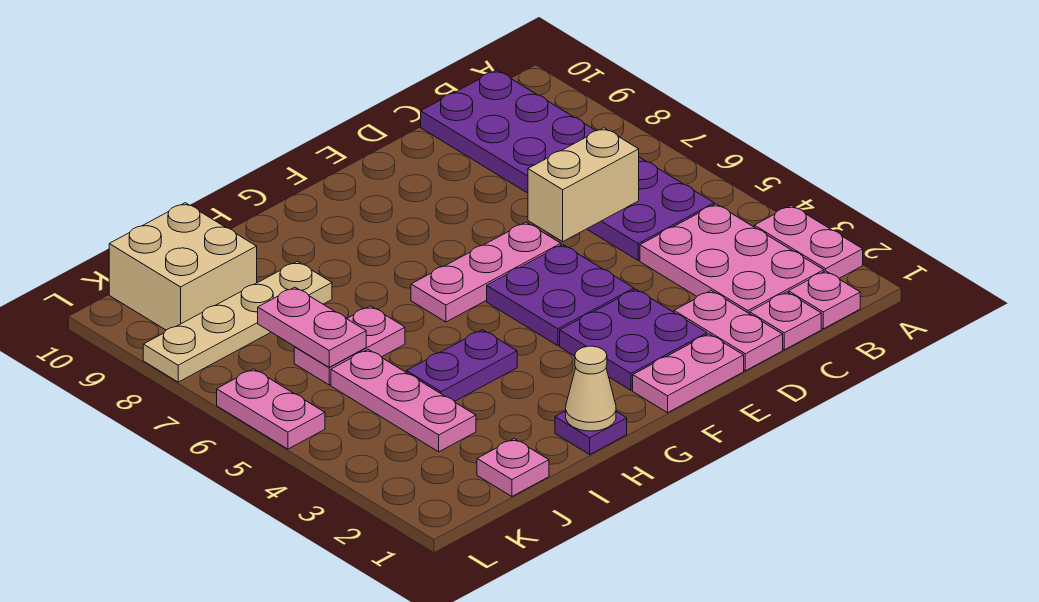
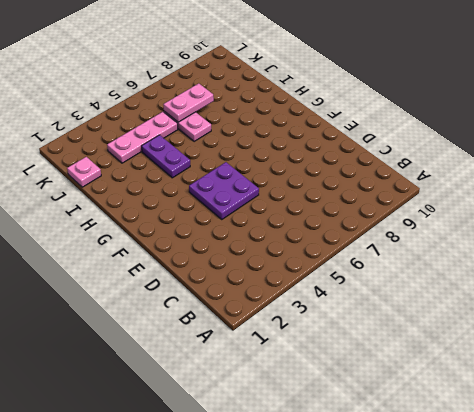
none -> pink 1x2 plate [754,205,863,278]
none -> pink 1x1 plate [789,271,860,329]
none -> pink 2x3 plate [640,204,824,314]

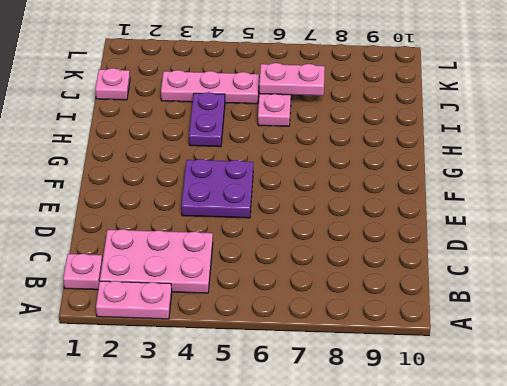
none -> purple 2x6 plate [421,70,714,260]
none -> pink 1x1 plate [750,292,821,350]
none -> pink 1x2 plate [674,291,783,371]

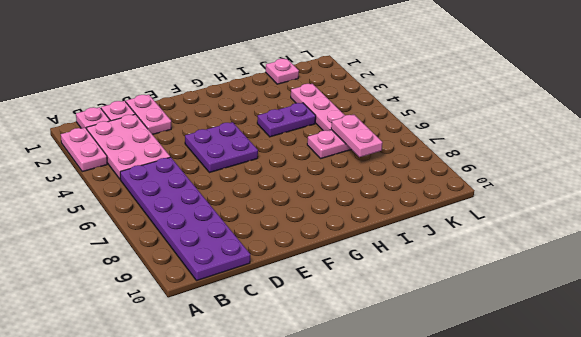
none -> pink 1x2 plate [633,334,744,413]
none -> purple 2x2 plate [560,289,707,390]
none -> pink 1x3 plate [411,222,561,322]

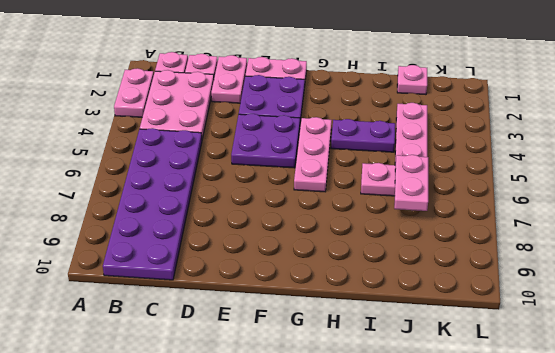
pink 1x3 plate [294,117,332,192] -> pink 1x3 plate turned to [411,222,561,322]
none -> purple 1x1 plate [555,411,627,454]
none -> tan 1x4 plate [143,261,332,382]
none -> tan 2x2 brick [109,203,257,330]

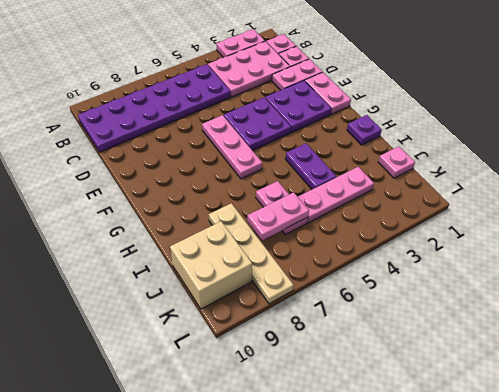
none -> pink 1x2 plate [217,369,325,449]
none -> tan 1x2 brick [528,128,639,241]
none -> tan 1x1 cone [566,346,616,431]

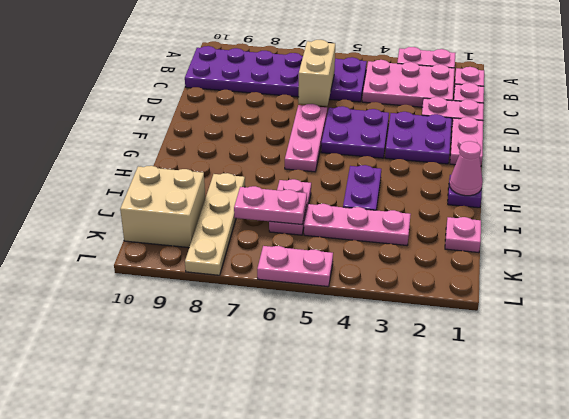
pink 1x1 cone [449,141,483,196] -> tan 1x1 cone [566,346,616,431]

